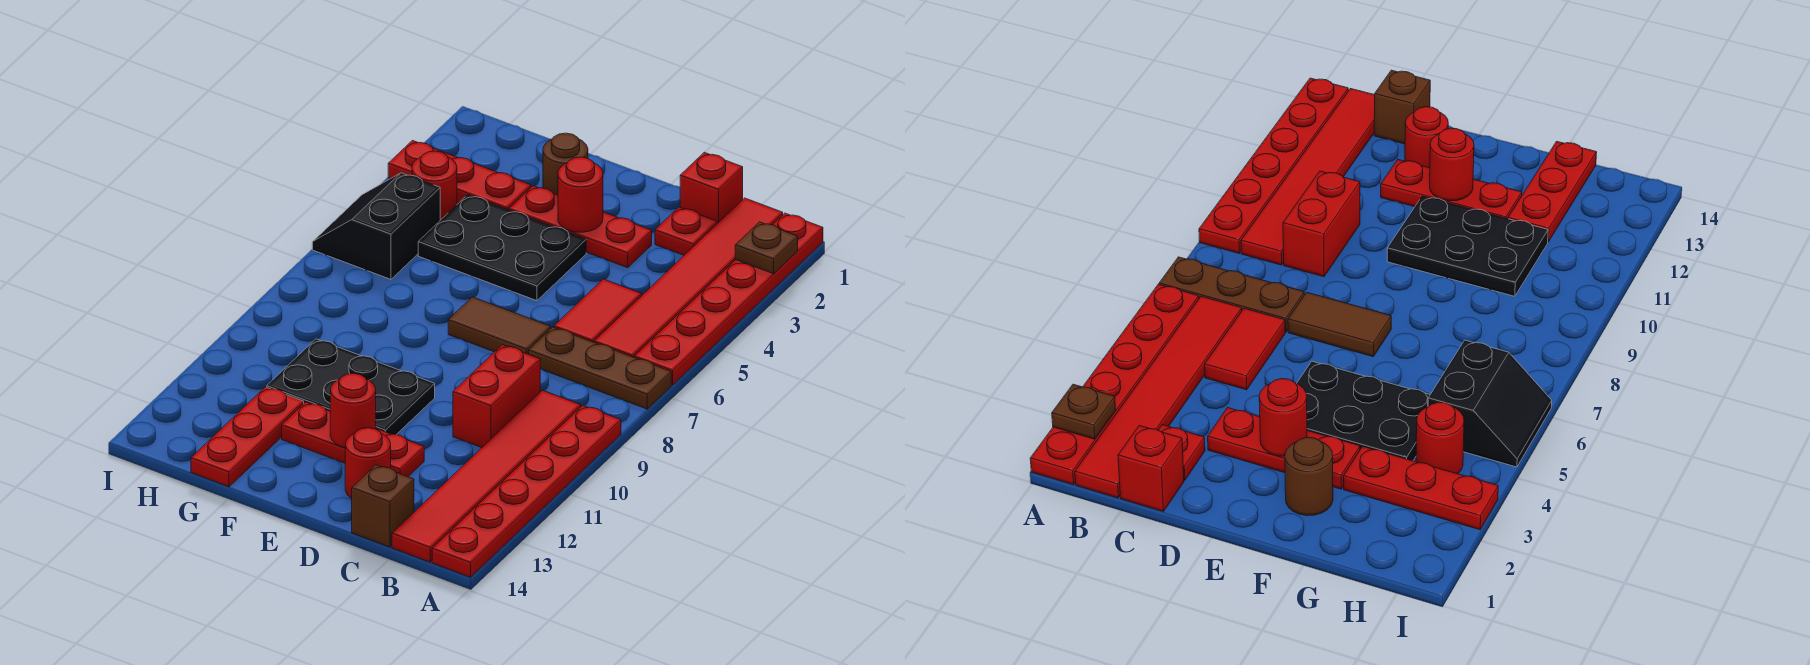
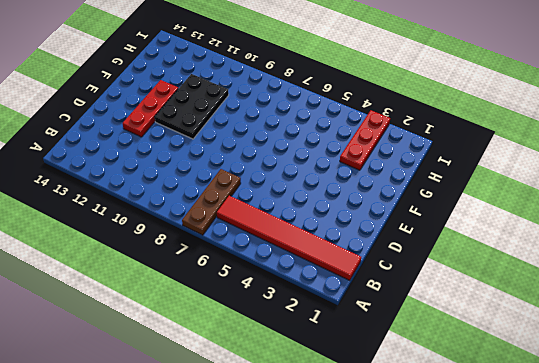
none -> red 1x6 plate [634,213,823,385]
none -> red 1x6 plate [432,405,621,577]
none -> red 1x6 tile [392,390,581,562]

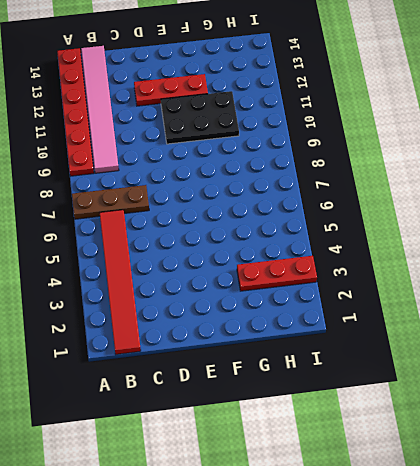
pink 1x6 tile [81,46,119,173] -> red 1x6 tile [392,390,581,562]
none -> red 1x6 plate [634,213,823,385]
none -> red 1x1 brick [680,152,743,224]
none -> red 1x1 plate [655,207,717,255]

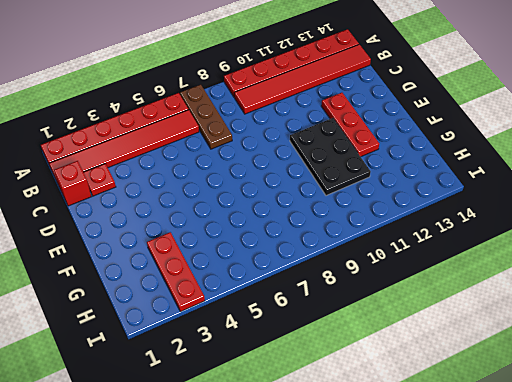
none -> red 1x2 tile [554,279,642,342]
none -> red 1x2 brick [453,345,540,448]
none -> brown 1x1 brick [352,465,414,547]

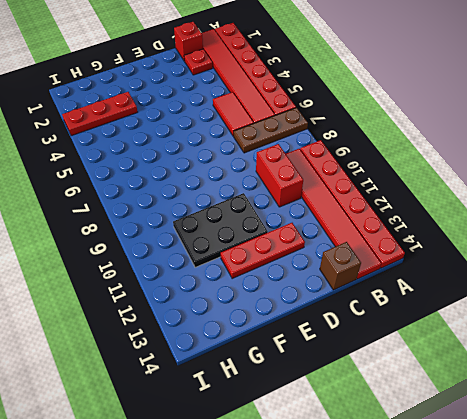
none -> red 1x3 plate [509,186,652,268]
none -> brown 1x2 tile [448,297,551,354]
none -> red 1x1 round brick [345,428,391,499]

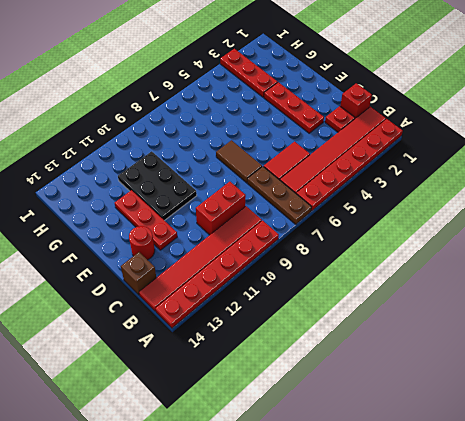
none -> black 2x3 plate [418,195,586,301]
none -> brown 1x1 round brick [543,133,588,195]
none -> red 1x3 plate [191,387,304,487]

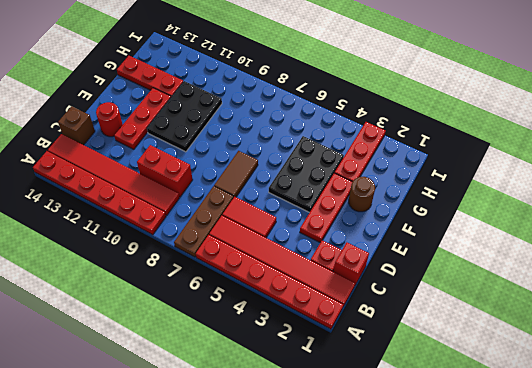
none -> red 1x1 round brick [412,151,457,220]
none -> black 2x2 slope [312,173,440,279]
none -> brown 1x1 plate [735,222,798,274]

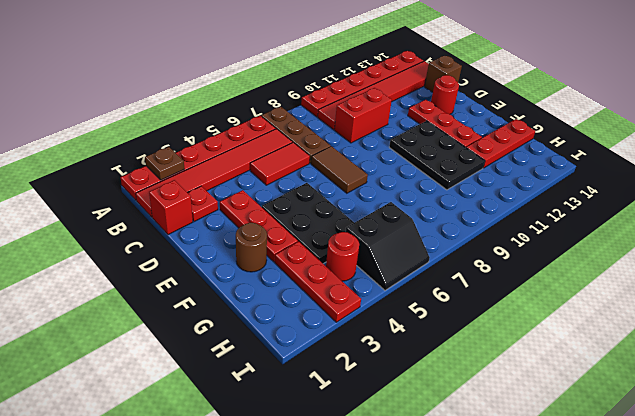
none -> red 1x1 round brick [558,157,603,232]
none -> red 1x1 round brick [330,373,376,448]

